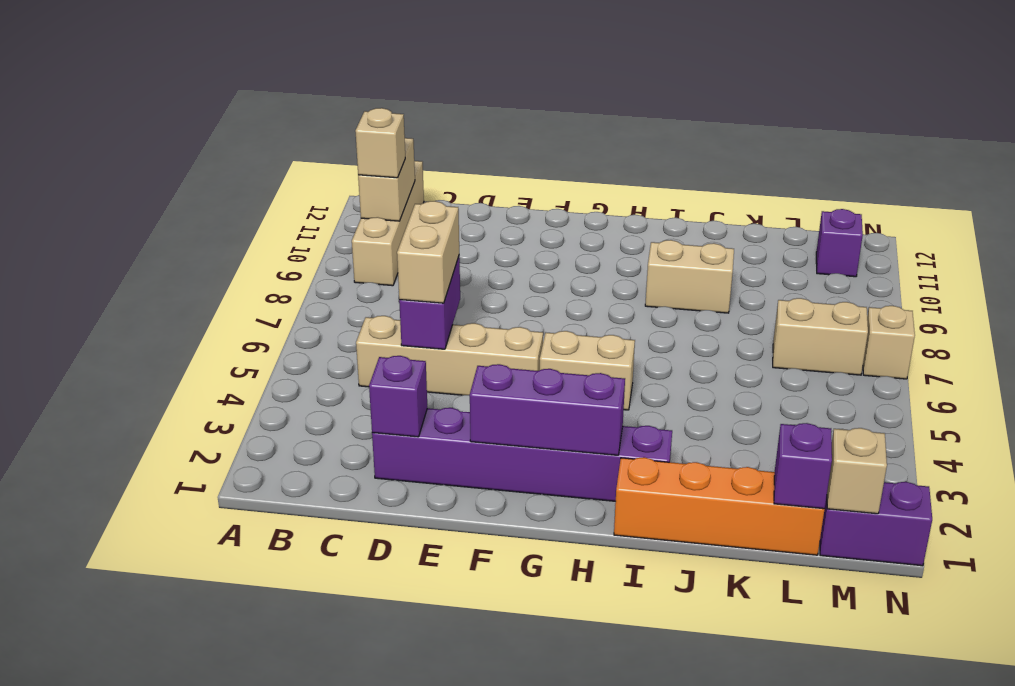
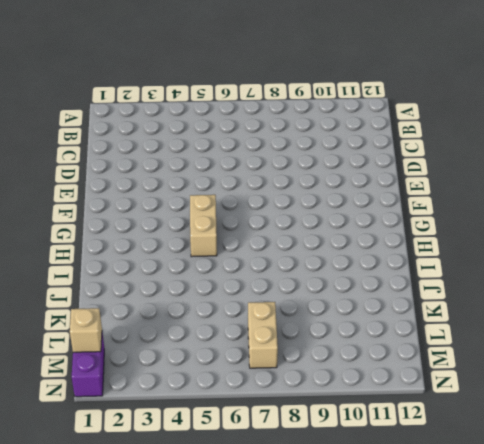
none -> tan 1x4 brick [352,161,424,286]
none -> tan 1x4 brick [356,316,543,395]
none -> purple 1x6 brick [372,408,672,501]

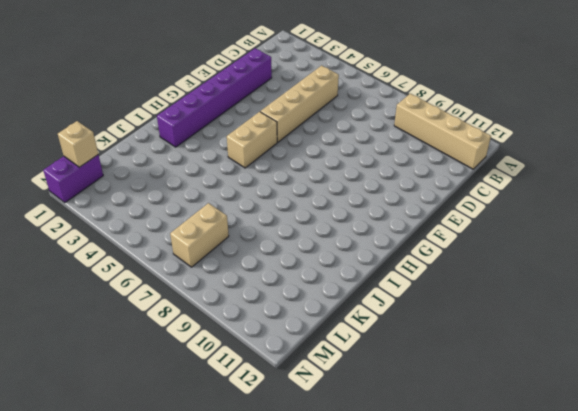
none -> orange 1x4 brick [614,457,825,555]
none -> tan 1x2 brick [645,240,734,313]
none -> purple 1x1 brick [816,209,863,277]

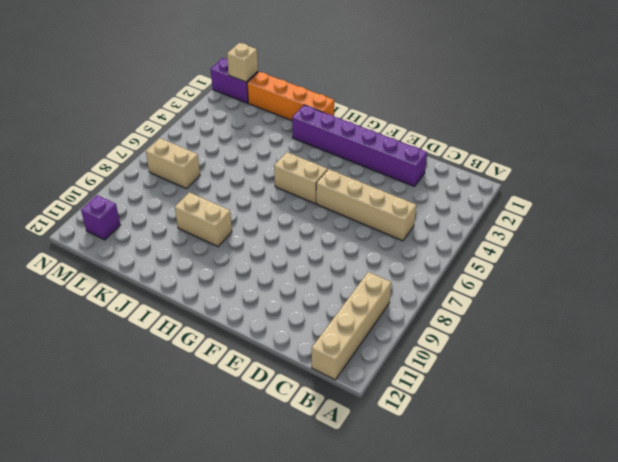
none -> tan 1x1 brick [863,306,915,379]
none -> tan 1x2 brick [358,138,415,221]
none -> purple 1x1 brick [369,356,427,437]

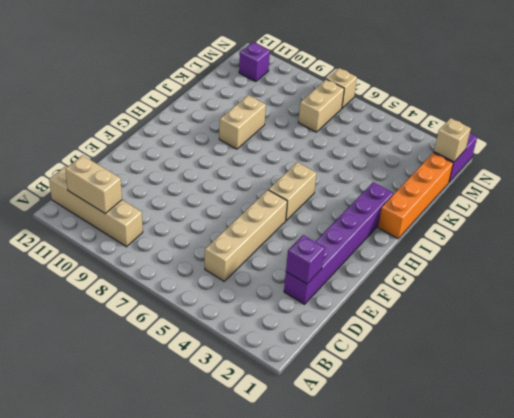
none -> purple 1x2 brick [399,257,460,349]
none -> purple 1x3 brick [470,364,625,455]
none -> purple 1x1 brick [774,423,832,509]

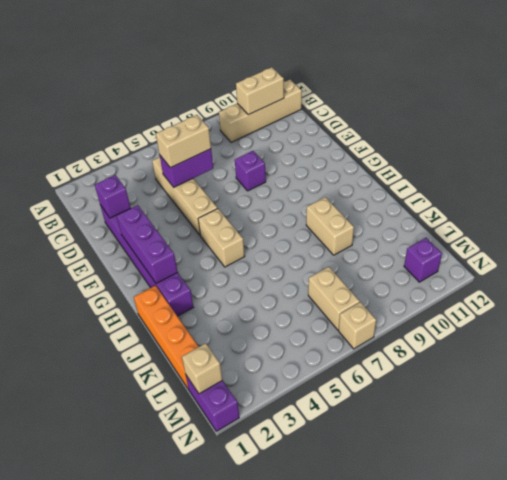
purple 1x1 brick [235,151,266,191] -> purple 1x1 brick moved to [774,423,832,509]
none -> tan 1x1 brick [355,108,405,178]

